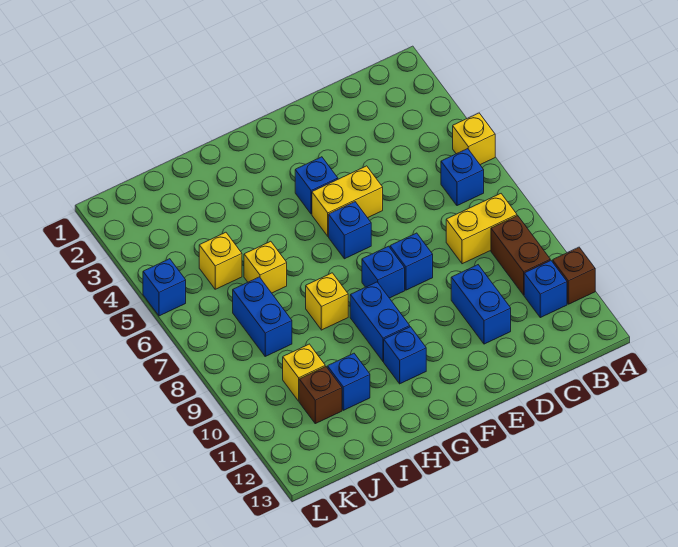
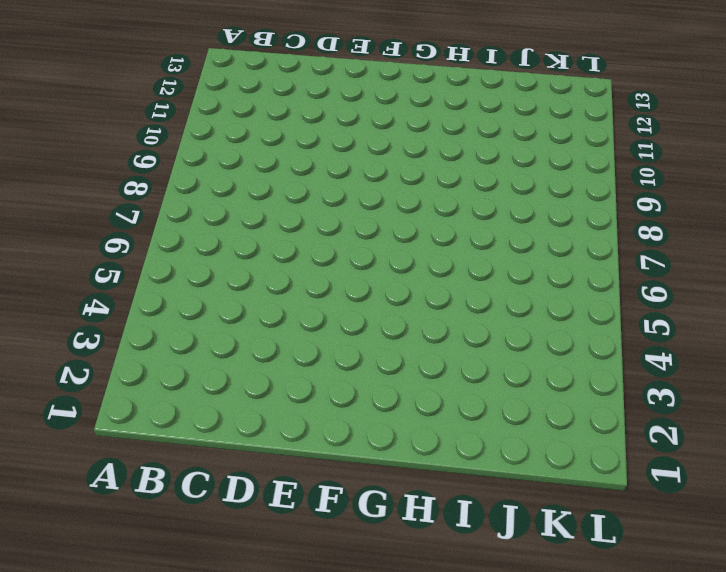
none -> yellow 1x1 brick [453,113,495,165]
none -> brown 1x1 brick [553,247,595,304]
none -> blue 1x1 brick [441,149,484,206]

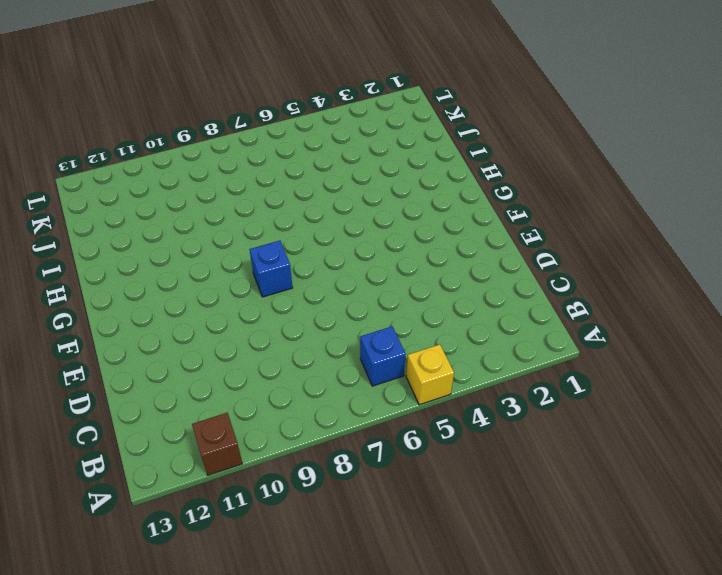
none -> yellow 1x2 brick [446,194,517,264]
none -> brown 1x2 brick [491,216,550,295]
none -> blue 1x1 brick [524,260,567,318]

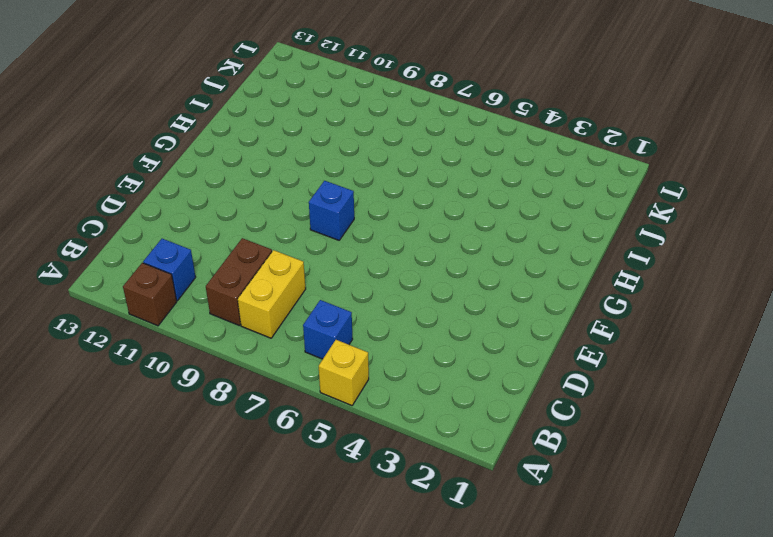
brown 1x2 brick [206,238,272,326] -> brown 1x2 brick turned to [491,216,550,295]
none -> blue 1x2 brick [451,265,511,344]
none -> yellow 1x2 brick [312,166,383,236]
none -> blue 1x1 brick [390,233,433,290]

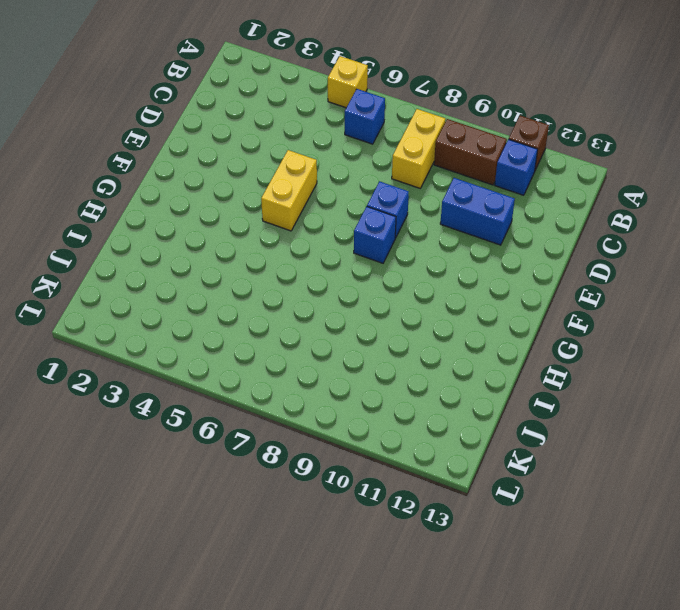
none -> blue 1x1 brick [295,157,338,214]
none -> blue 1x1 brick [329,202,371,259]
none -> blue 1x2 brick [350,282,410,361]

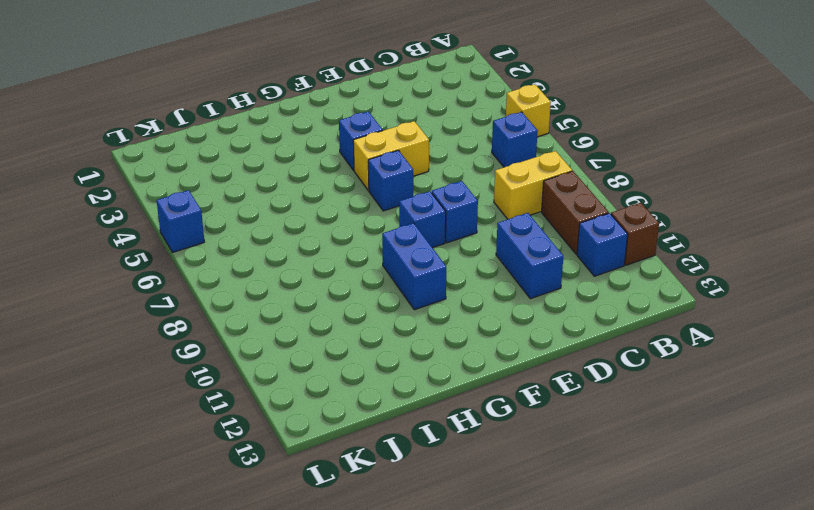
none -> blue 1x1 brick [384,327,426,384]
none -> yellow 1x1 brick [306,273,348,330]
none -> yellow 1x1 brick [244,241,287,293]

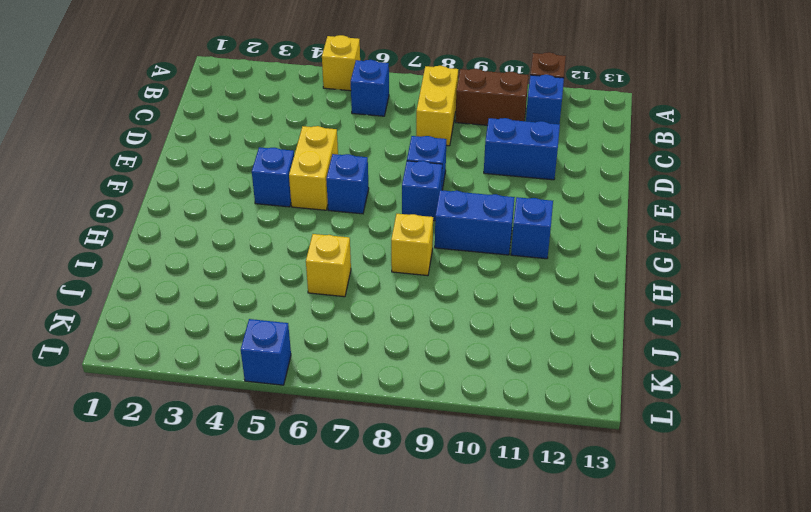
none -> blue 1x1 brick [328,353,370,410]
none -> yellow 1x1 brick [199,232,242,289]
none -> blue 1x2 brick [233,277,292,356]

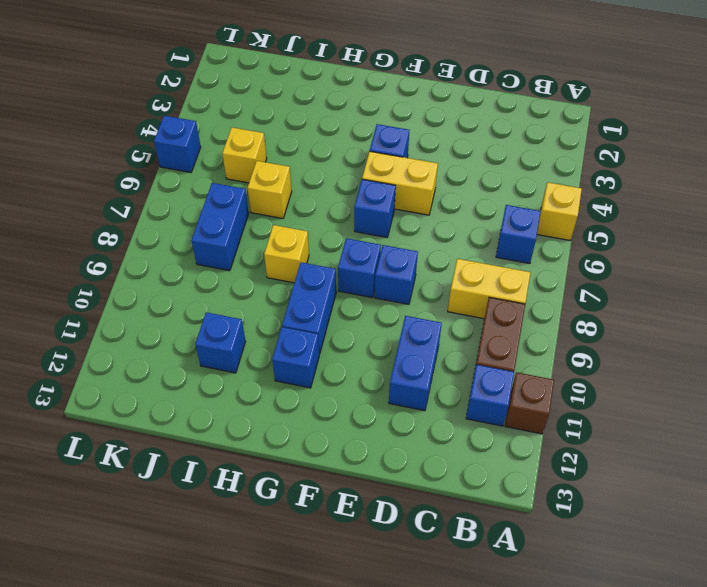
none -> yellow 1x1 brick [283,344,325,401]
none -> brown 1x1 brick [299,367,342,424]

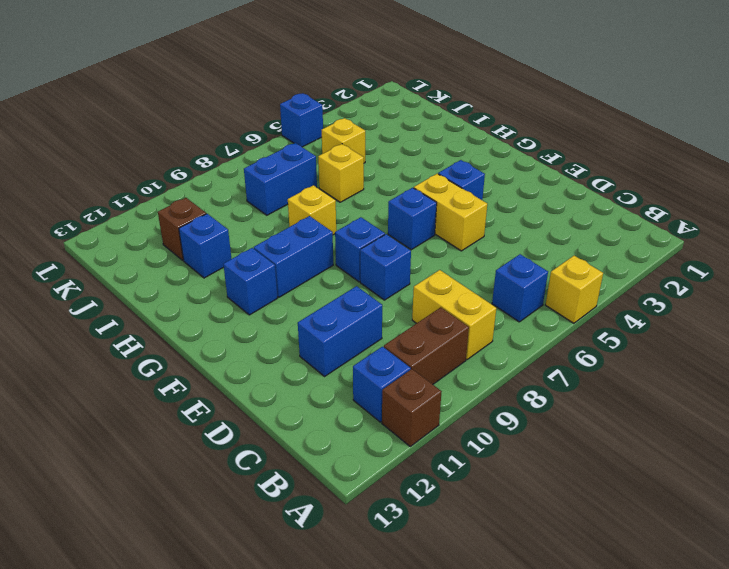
none -> yellow 1x1 brick [283,344,325,401]

